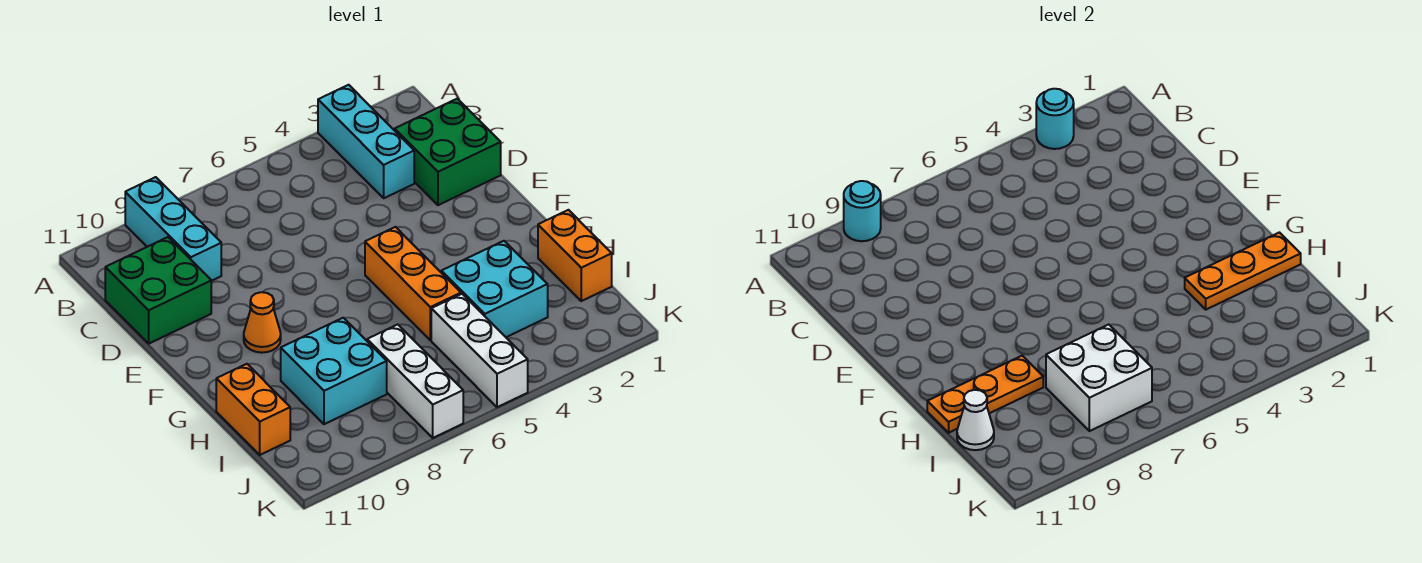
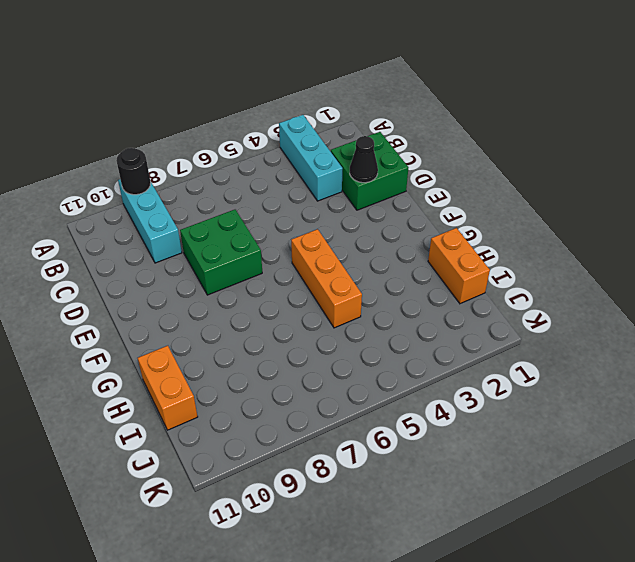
black 1x1 round brick [116,148,151,195] -> cyan 1x1 round brick [844,181,881,241]
black 1x1 cone [350,136,378,183] -> none
green 2x2 brick [180,210,262,295] -> green 2x2 brick moved to [105,237,211,344]
none -> orange 1x1 cone [244,292,281,353]
none -> cyan 2x2 brick [441,241,548,337]
none -> cyan 2x2 brick [281,318,387,424]

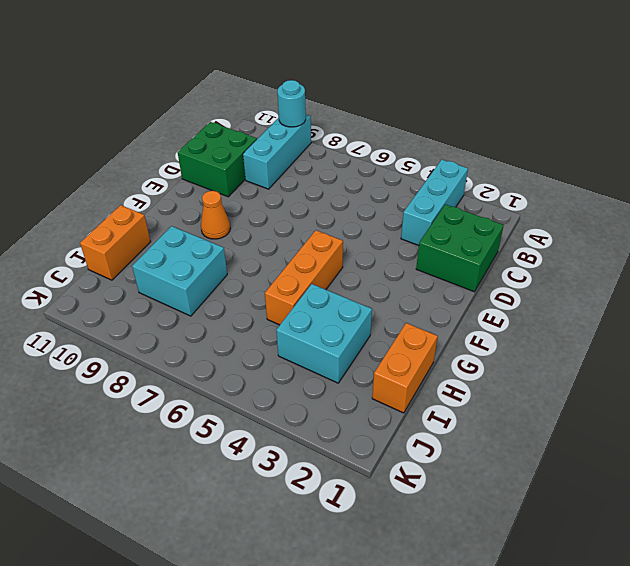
none -> white 1x3 brick [431,294,528,407]
none -> white 1x3 brick [367,325,463,438]
none -> cyan 1x1 round brick [1036,89,1074,149]

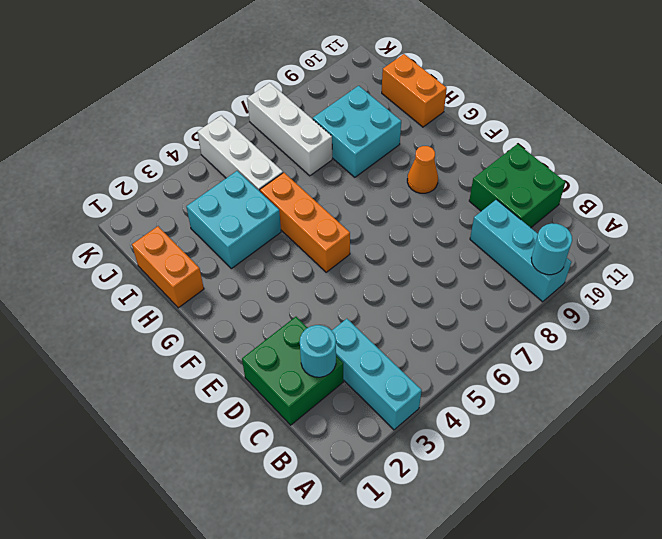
cyan 1x1 round brick [300,325,336,377] -> cyan 1x1 round brick moved to [1036,89,1074,149]
none -> orange 1x3 plate [1185,232,1301,310]
none -> orange 1x3 plate [927,356,1043,433]
none -> white 2x2 brick [1046,325,1152,431]

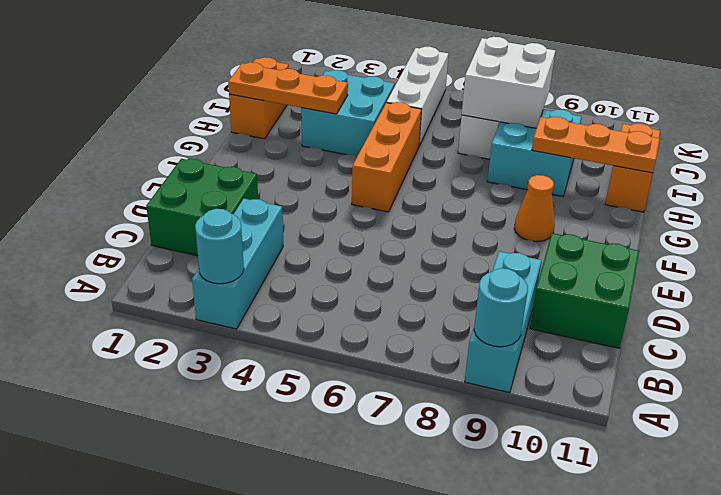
none -> white 1x1 cone [957,390,994,450]

